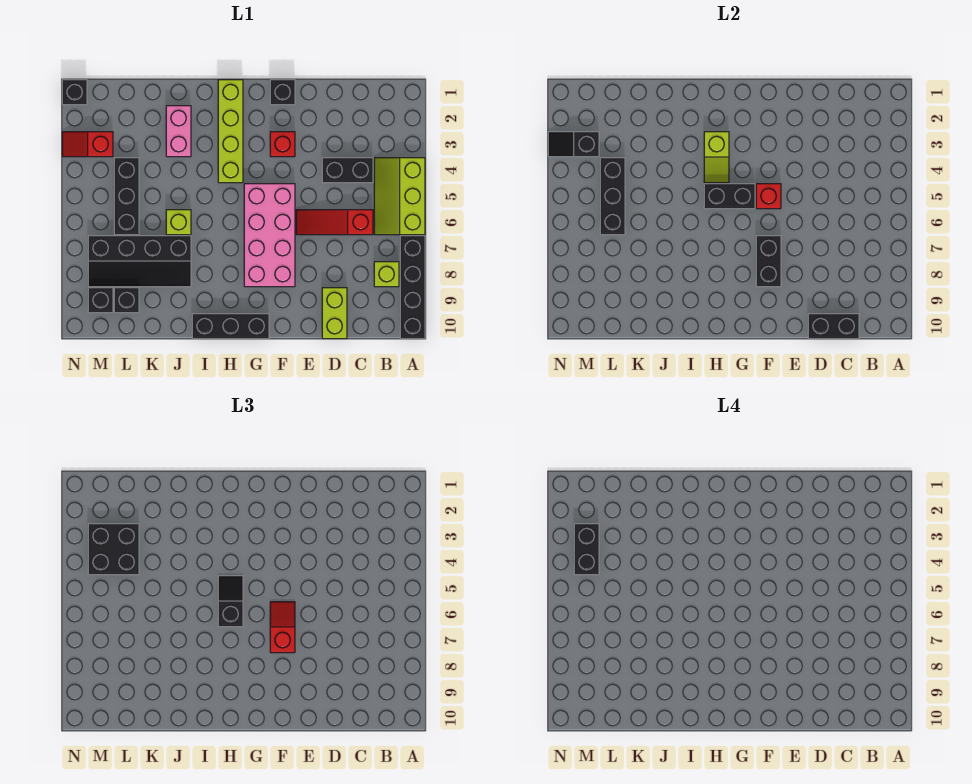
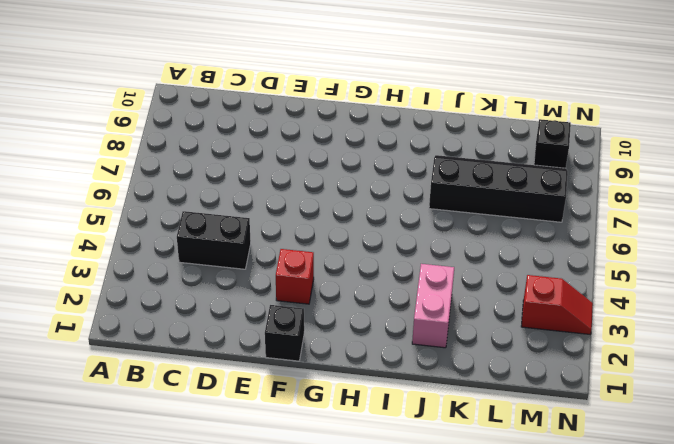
none -> lime 2x3 slope [374,158,425,235]
none -> black 1x4 brick [400,236,425,339]
none -> lime 1x1 brick [374,262,399,287]
none -> red 1x3 slope [296,210,373,235]

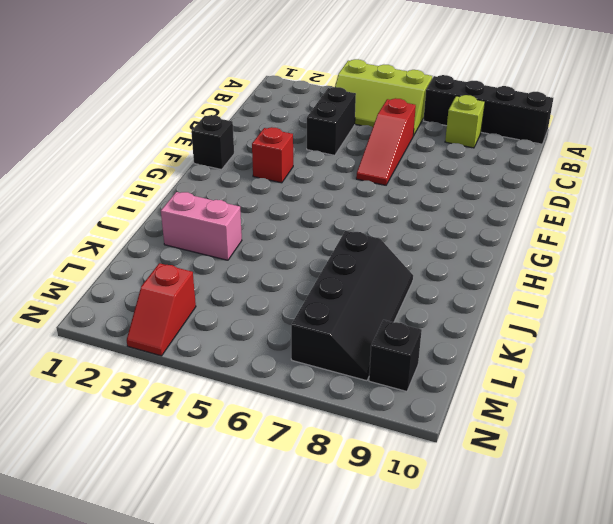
none -> lime 1x2 brick [322,288,347,339]
none -> pink 2x4 brick [244,184,295,287]
none -> black 1x3 brick [192,314,269,339]
none -> lime 1x4 brick [218,80,243,183]

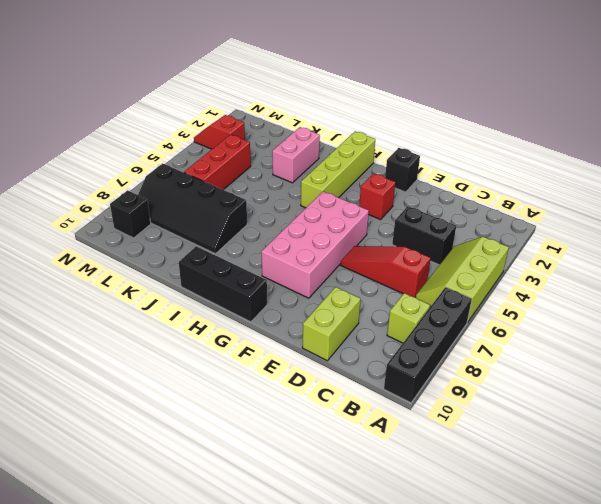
red 1x3 brick [184,135,251,190] -> black 1x3 brick [114,158,139,235]
none -> lime 1x1 brick [166,210,191,235]
none -> black 1x1 brick [114,288,139,313]
none -> black 1x1 brick [62,80,87,105]
none -> black 1x2 brick [808,314,859,339]

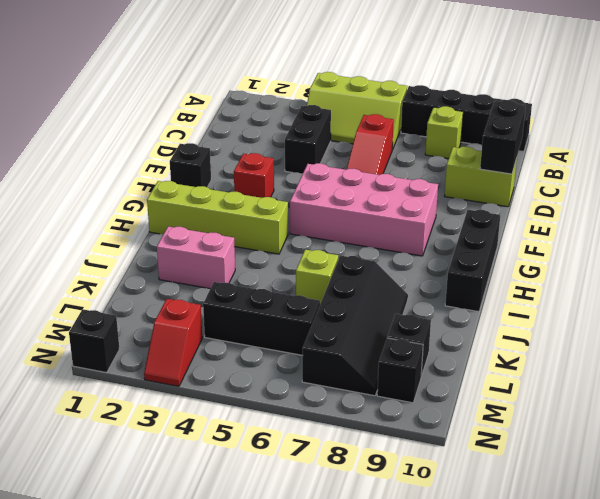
none -> red 1x1 brick [756,184,781,209]
none -> black 1x2 brick [756,236,781,287]
none -> black 1x2 brick [704,184,755,209]
none -> lime 1x2 slope [704,132,729,183]

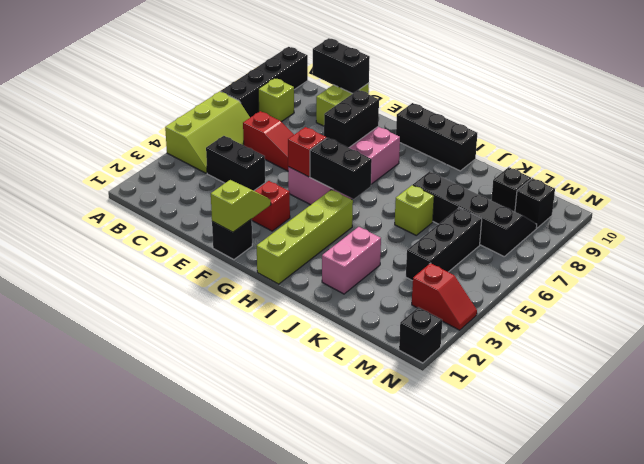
lime 1x2 slope [211,180,271,232] -> lime 1x2 slope moved to [704,132,729,183]
none -> black 1x3 brick [600,158,625,235]
none -> black 1x2 slope [548,132,599,157]
none -> red 1x2 slope [270,602,295,653]
none -> black 1x2 slope [218,576,243,627]

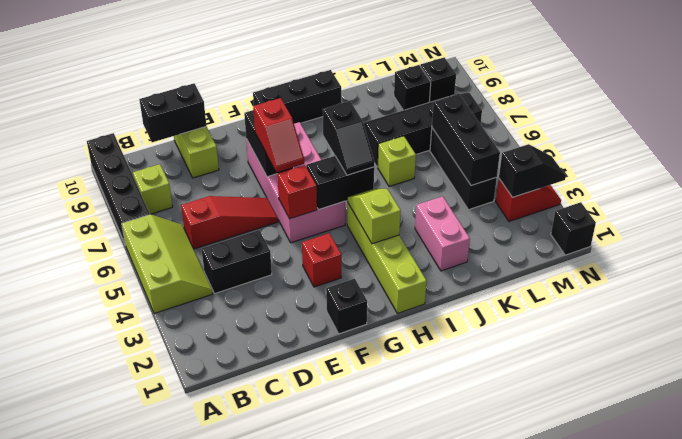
none -> black 2x2 brick [88,524,139,575]
none -> black 1x2 brick [574,524,599,575]

